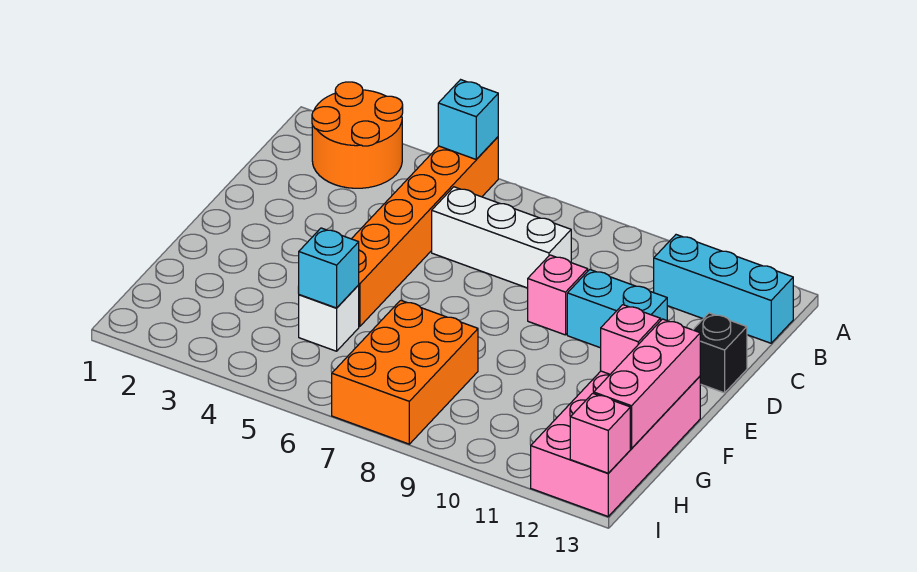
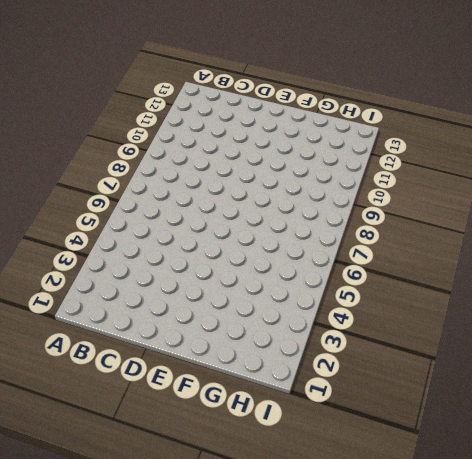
none -> orange 2x2 round brick [312,82,403,188]
none -> orange 1x6 brick [352,137,498,327]
none -> cyan 1x3 brick [654,235,793,343]

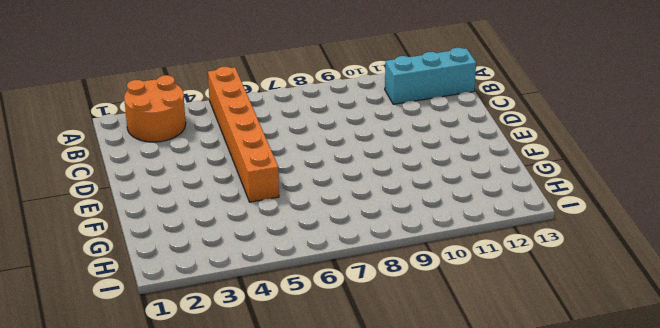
none -> white 1x3 brick [432,187,571,288]
none -> pink 1x1 brick [528,255,588,335]
none -> cyan 1x2 brick [567,270,667,348]

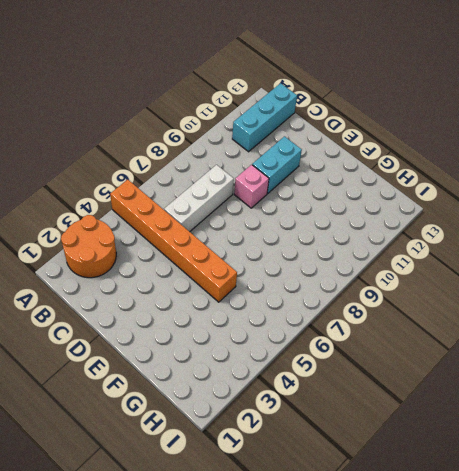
none -> black 1x1 brick [693,313,747,393]
none -> pink 2x4 brick [531,371,700,516]
none -> white 1x1 brick [299,285,359,351]

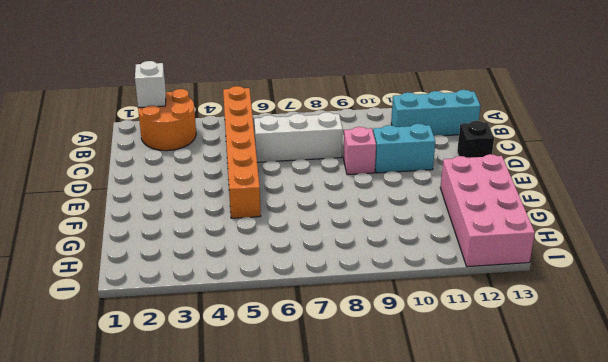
white 1x1 brick [135,61,166,108] -> white 1x1 brick moved to [299,285,359,351]
none -> orange 2x3 brick [332,300,478,444]
none -> cyan 1x1 brick [438,80,498,159]
none -> pink 1x1 brick [601,305,661,374]

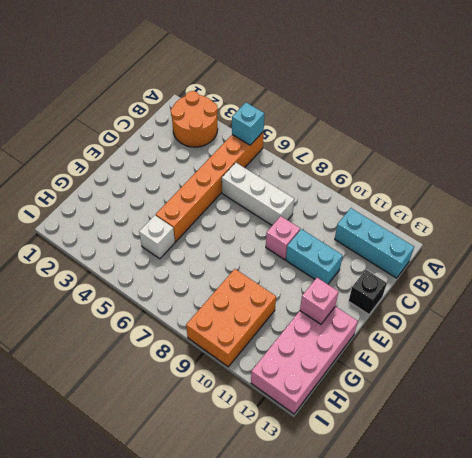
orange 2x3 brick [186,269,276,367] -> orange 2x3 brick moved to [332,300,478,444]
none -> pink 1x3 brick [594,319,700,449]
none -> cyan 1x1 brick [298,228,359,308]
none -> pink 1x1 brick [570,393,630,473]

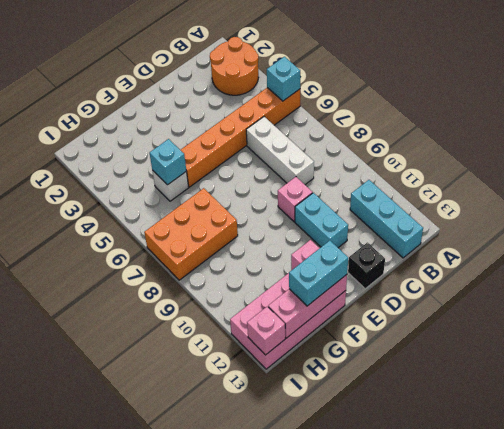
cyan 1x2 brick [289,241,348,306] -> none

